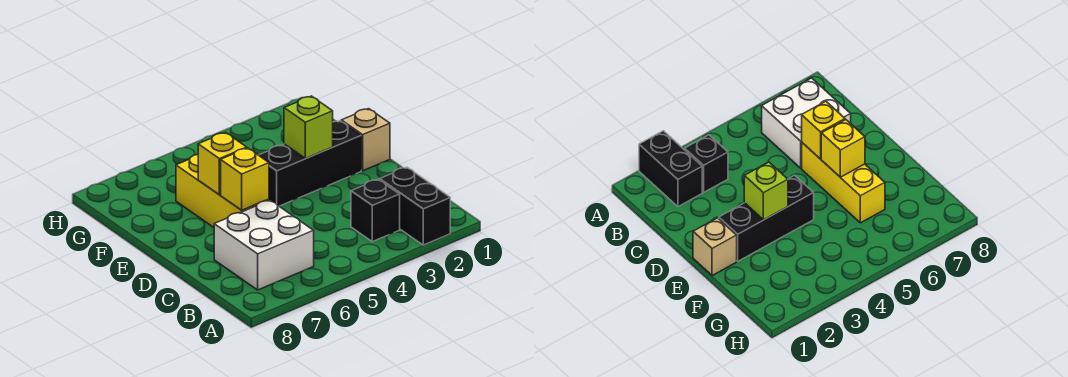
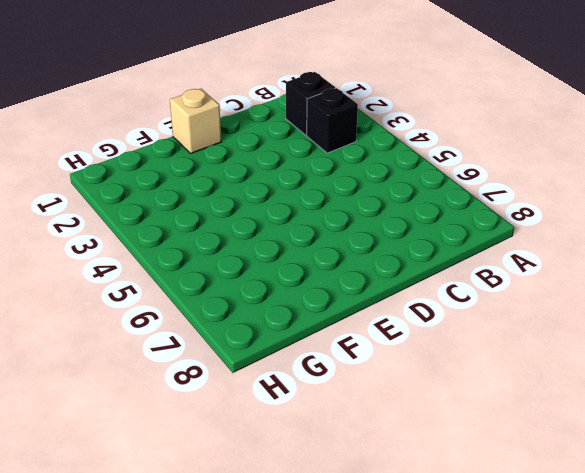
black 1x1 brick [286,72,335,135] -> black 1x2 brick [380,167,450,245]
none -> white 2x2 brick [214,200,314,290]
none -> yellow 1x3 brick [176,155,269,227]

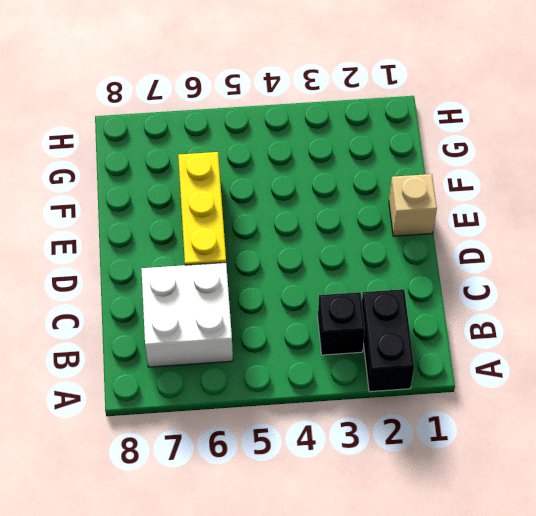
none -> black 1x3 brick [259,121,361,206]
none -> yellow 1x1 brick [221,148,269,210]

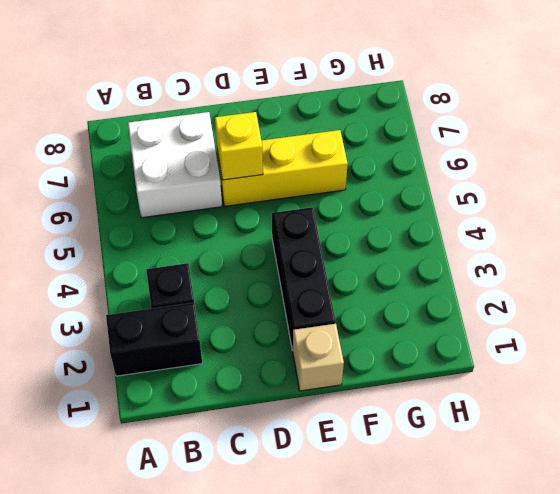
none -> lime 1x1 brick [284,96,333,158]
none -> yellow 1x1 brick [198,132,247,195]

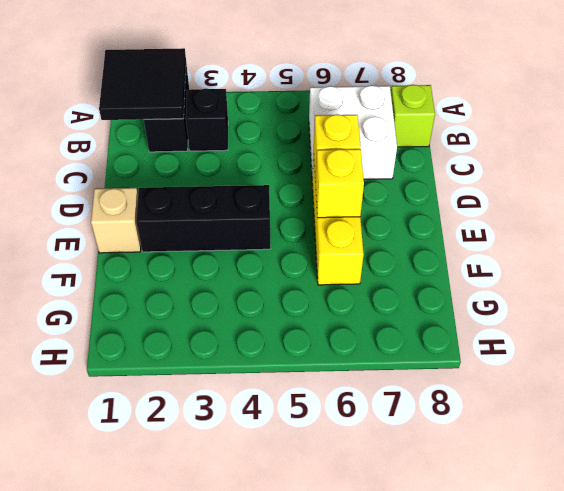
black 2x2 tile [99,48,186,120] -> none
lime 1x1 brick [391,85,435,147] -> lime 1x1 brick moved to [284,96,333,158]

